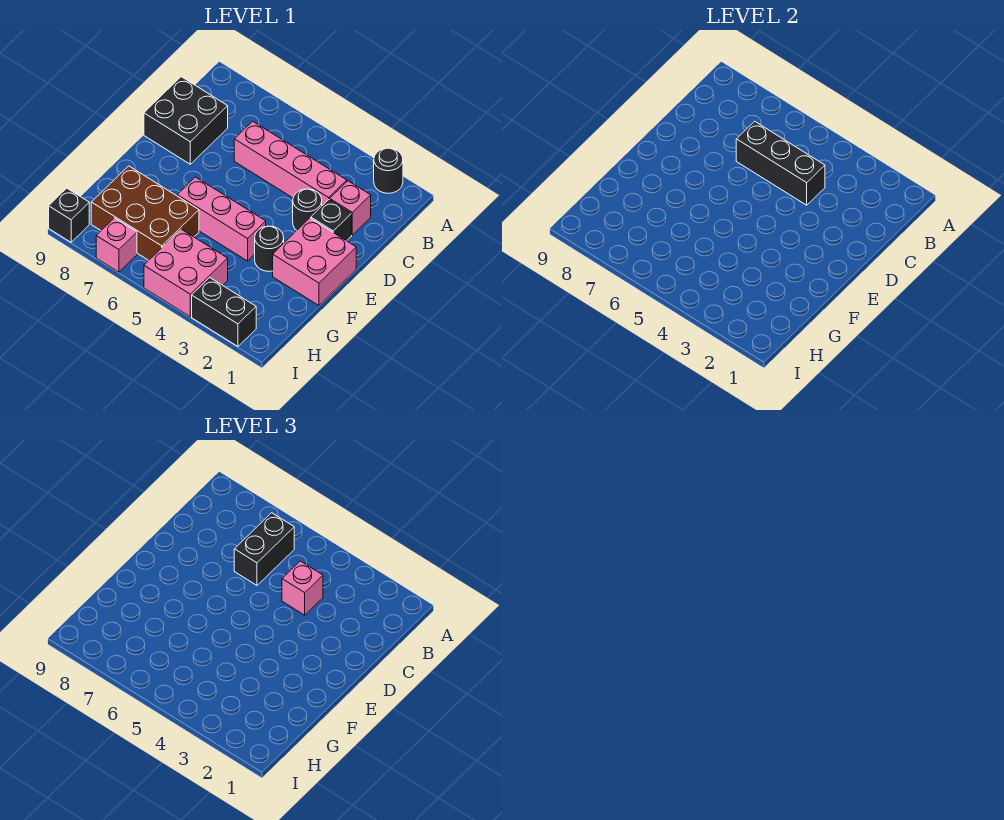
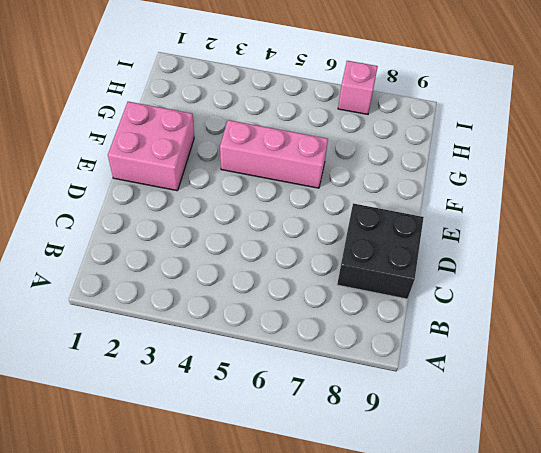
none -> black 1x1 round brick [374,148,403,193]
none -> pink 1x1 brick [330,181,371,235]
none -> pink 1x4 brick [234,121,347,205]

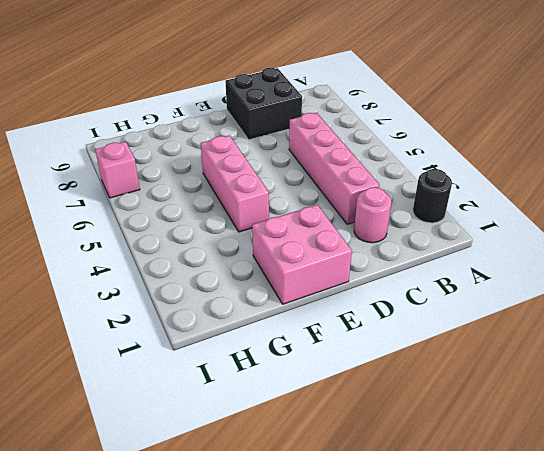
pink 1x1 round brick [354,187,392,243] -> pink 1x1 brick [330,181,371,235]
none -> black 1x1 brick [311,200,352,241]
none -> black 1x1 round brick [292,189,322,230]
none -> black 1x1 round brick [255,226,284,271]

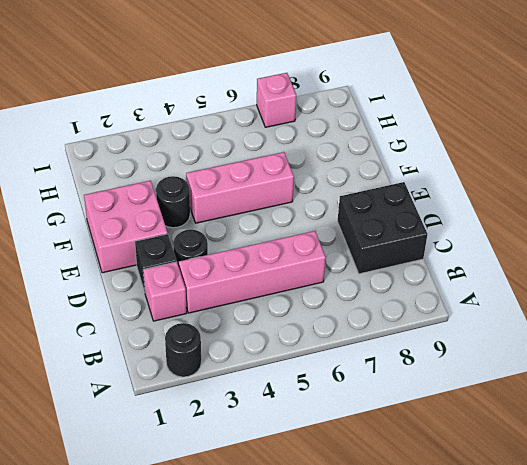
none -> brown 2x3 brick [91,166,199,260]
none -> pink 2x2 brick [144,229,228,317]
none -> black 1x2 brick [192,277,256,346]

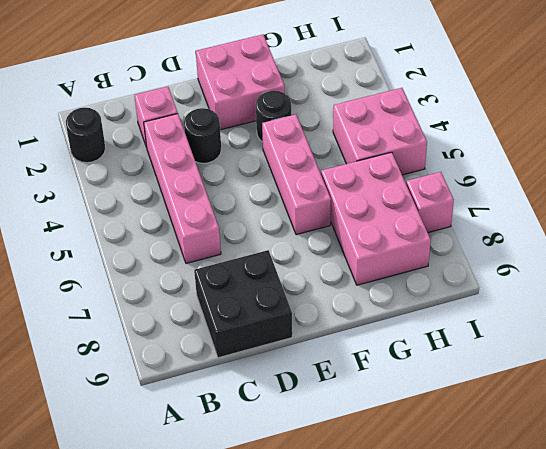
pink 2x3 brick [321,152,431,285] -> brown 2x3 brick [91,166,199,260]
none -> black 1x1 brick [311,200,352,241]
none -> black 1x2 brick [192,277,256,346]
none -> black 1x1 brick [49,188,89,242]

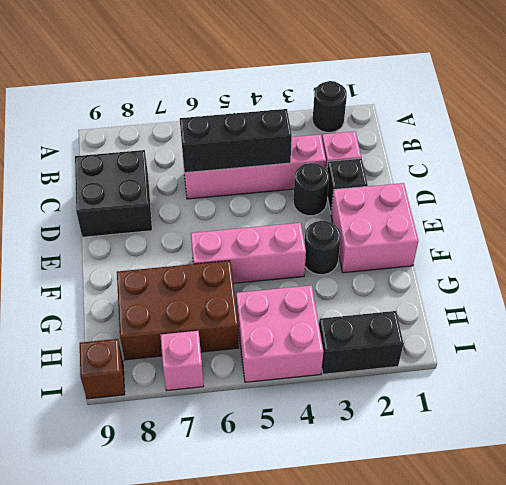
brown 1x1 brick [80,339,125,399] -> black 1x1 brick [49,188,89,242]
none -> black 1x2 brick [234,513,294,585]
none -> pink 1x1 brick [282,561,323,615]

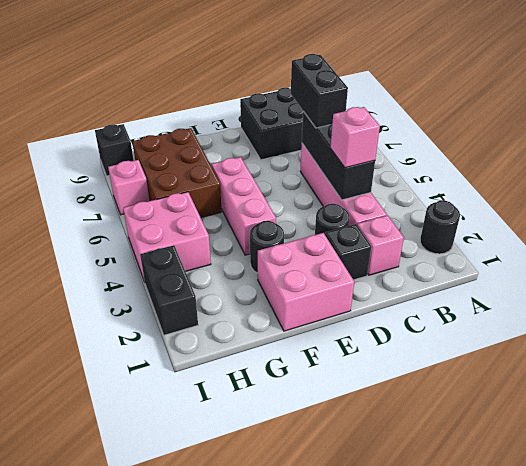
black 1x2 brick [291,54,348,128] -> black 1x2 brick turned to [234,513,294,585]

